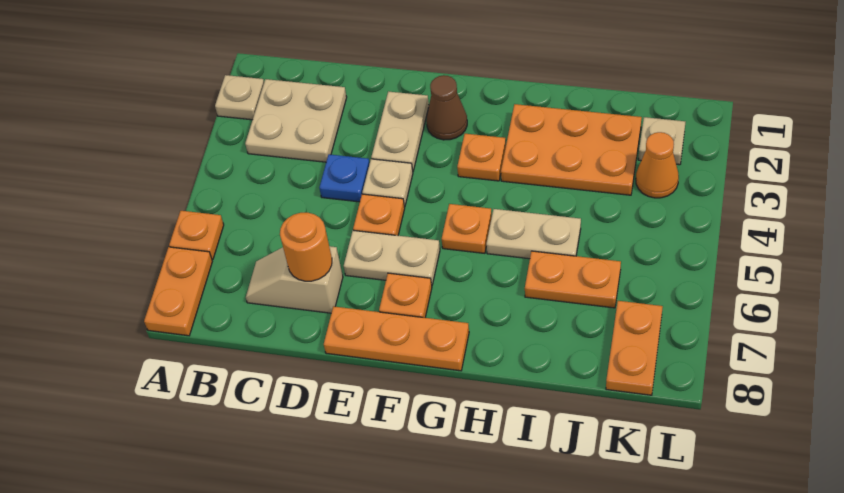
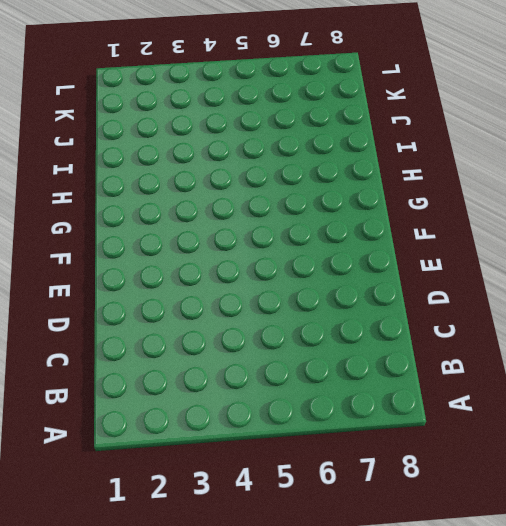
none -> tan 1x1 plate [215,75,264,120]
none -> orange 1x1 plate [169,211,224,260]
none -> orange 1x2 plate [144,247,212,336]

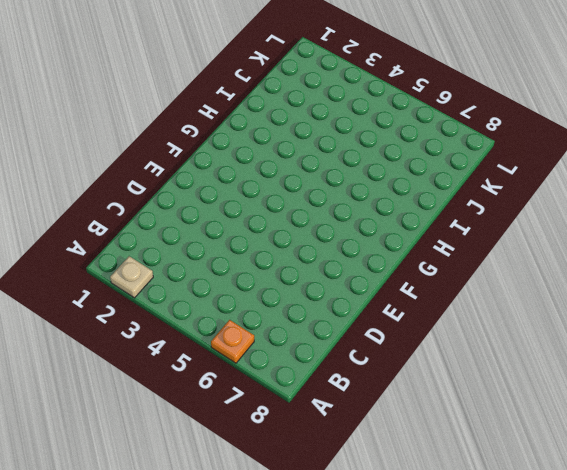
none -> orange 1x2 plate [144,247,212,336]
none -> tan 2x2 plate [245,79,347,162]
none -> tan 1x2 slope [246,246,343,313]

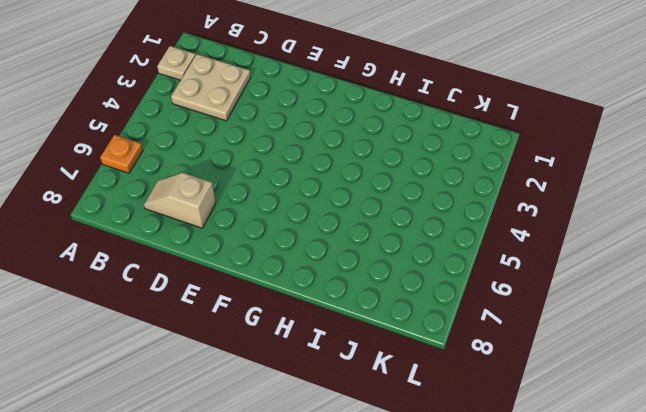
none -> orange 1x2 plate [144,247,212,336]
none -> blue 1x1 plate [319,154,370,202]
none -> tan 1x2 plate [371,91,429,171]

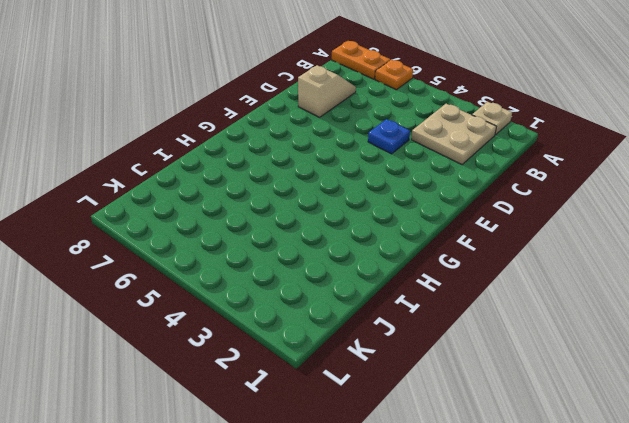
none -> tan 1x2 plate [371,91,429,171]
none -> tan 1x1 plate [362,159,413,207]
none -> orange 1x1 plate [353,194,405,236]

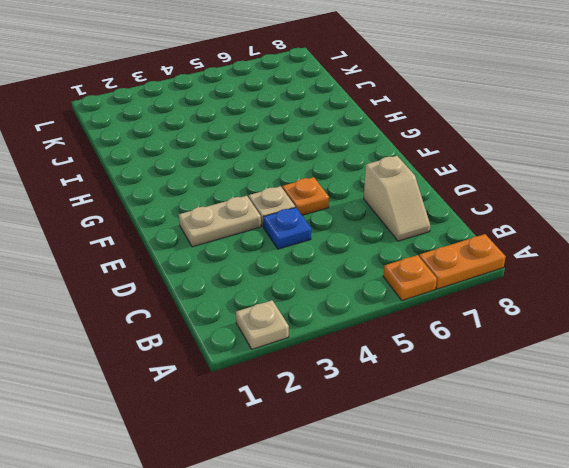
none -> tan 2x2 plate [245,79,347,162]
none -> tan 1x2 plate [344,230,440,285]
none -> orange 1x3 plate [324,306,469,371]

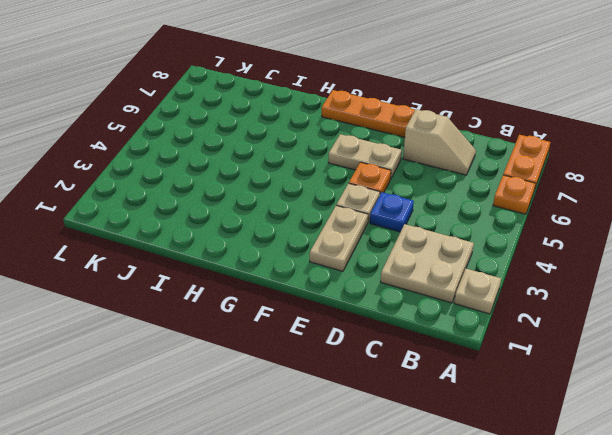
none -> brown 1x1 cone [426,75,467,140]
none -> orange 1x1 plate [379,273,432,318]
none -> orange 1x1 plate [457,134,506,181]

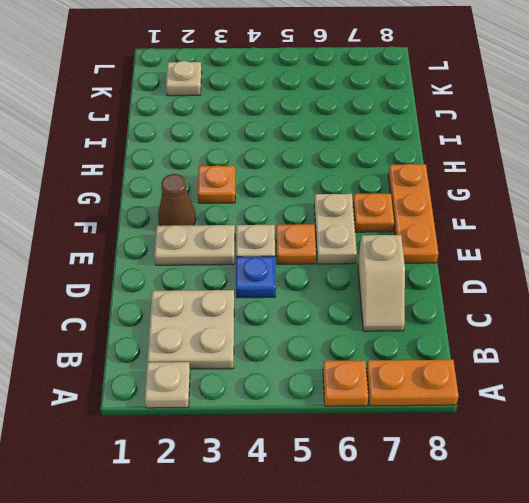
none -> orange 1x1 plate [442,204,492,253]
none -> orange 2x3 plate [501,104,642,195]
none -> tan 1x2 plate [486,209,581,259]

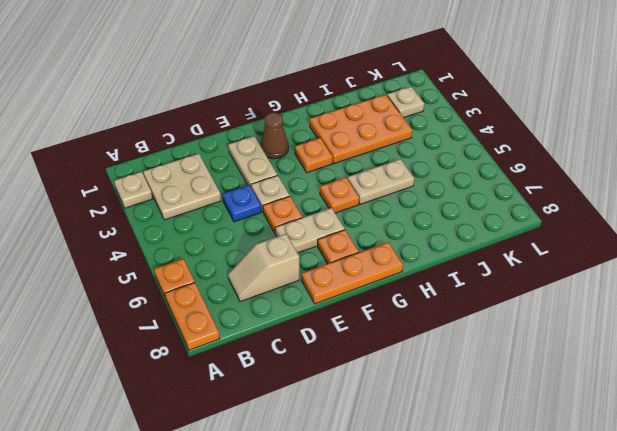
none -> orange 1x2 plate [525,251,621,308]
none -> orange 1x1 cone [636,132,679,198]
none -> orange 1x2 plate [606,301,663,395]

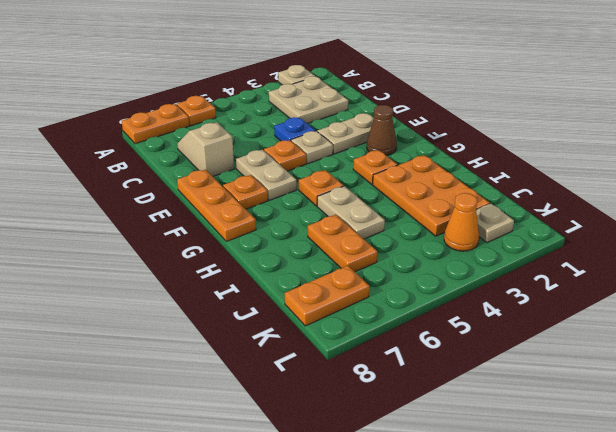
none -> orange 1x1 round brick [280,213,332,281]

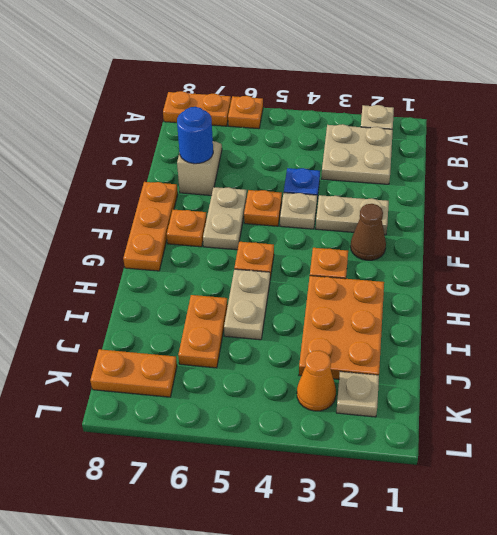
blue 1x1 round brick [177,107,213,164] -> orange 1x1 round brick [280,213,332,281]

